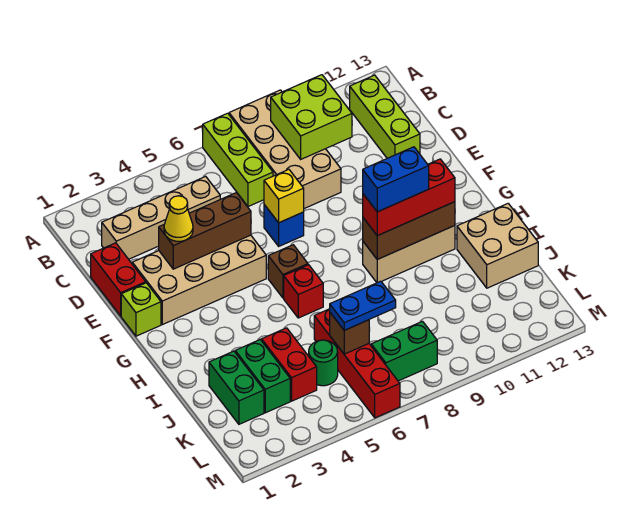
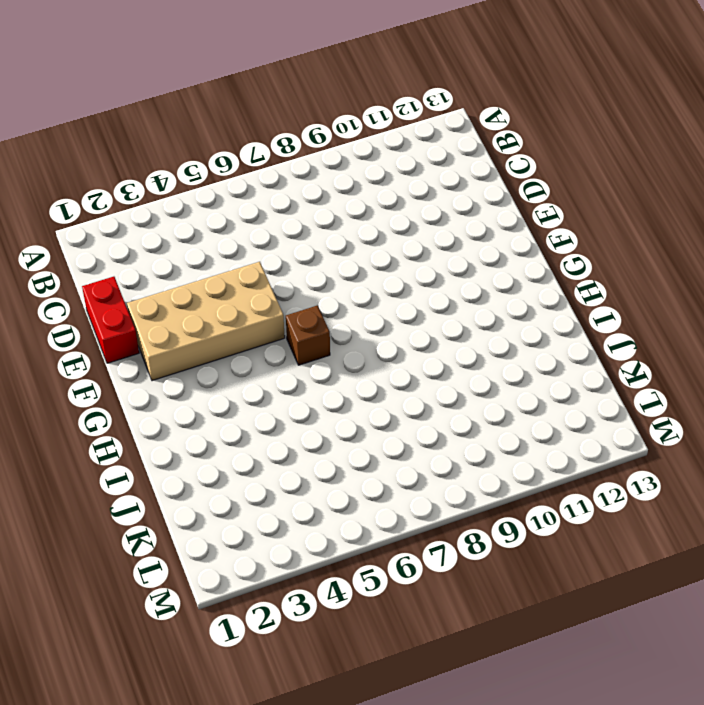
none -> lime 1x3 brick [203,113,273,207]
none -> tan 2x4 brick [229,90,341,209]
none -> lime 1x3 brick [350,75,420,158]

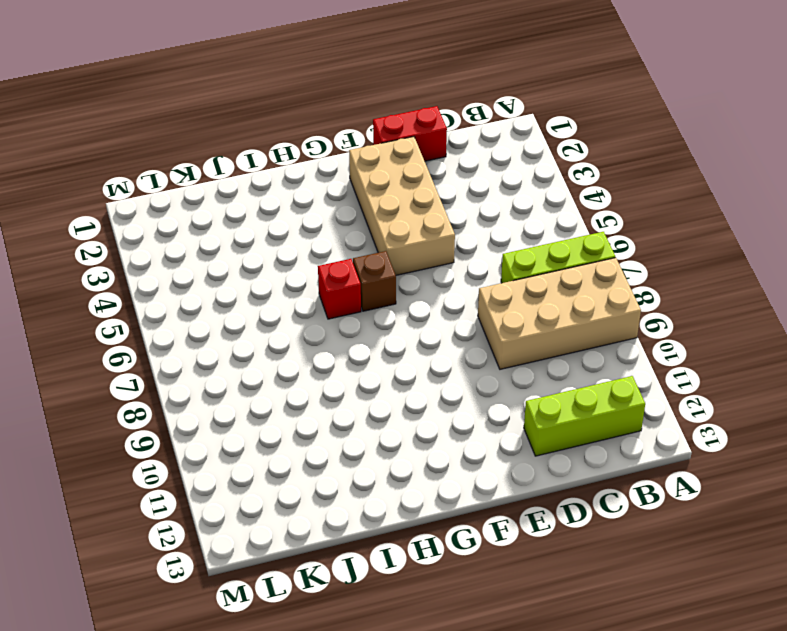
none -> tan 1x4 brick [102,176,220,259]
none -> blue 1x1 brick [264,205,304,246]
none -> lime 1x1 brick [121,283,161,336]

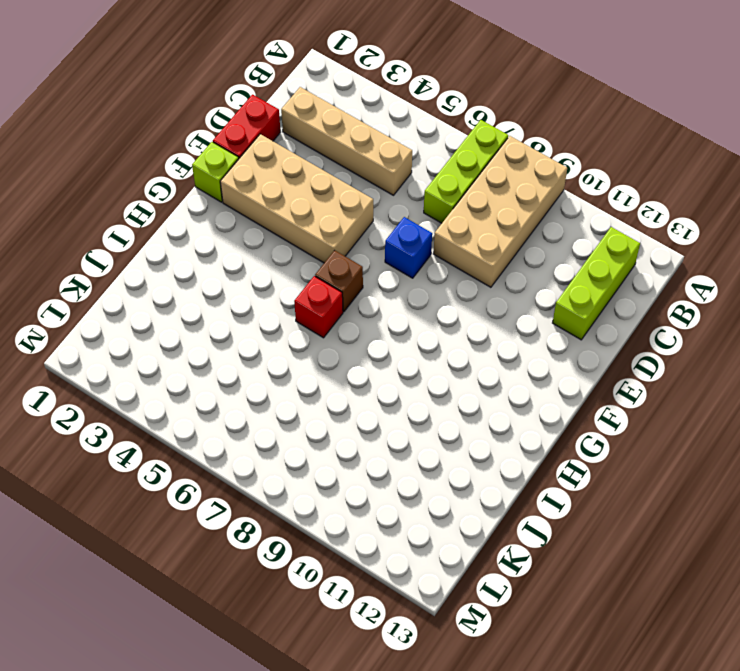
none -> tan 1x3 brick [363,226,455,283]
none -> tan 2x2 brick [457,204,538,288]
none -> green 1x2 brick [209,351,264,424]

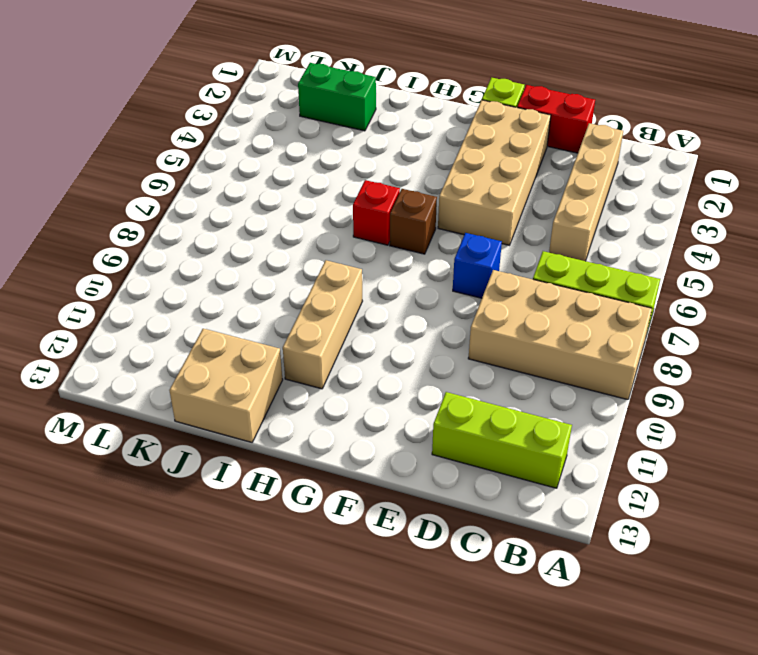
none -> green 1x2 brick [235,340,290,413]
none -> red 1x2 brick [262,328,317,401]
none -> red 1x4 brick [314,309,400,418]

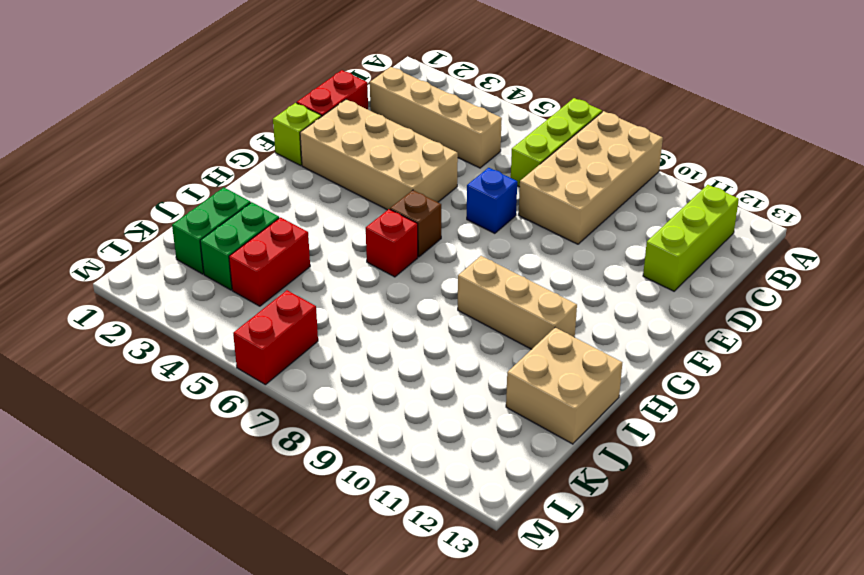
red 1x2 brick [233,290,318,385] -> red 1x4 brick [314,309,400,418]
none -> green 1x1 round brick [309,340,338,386]
none -> green 1x2 brick [371,321,437,381]
none -> lime 2x2 brick [271,75,352,159]

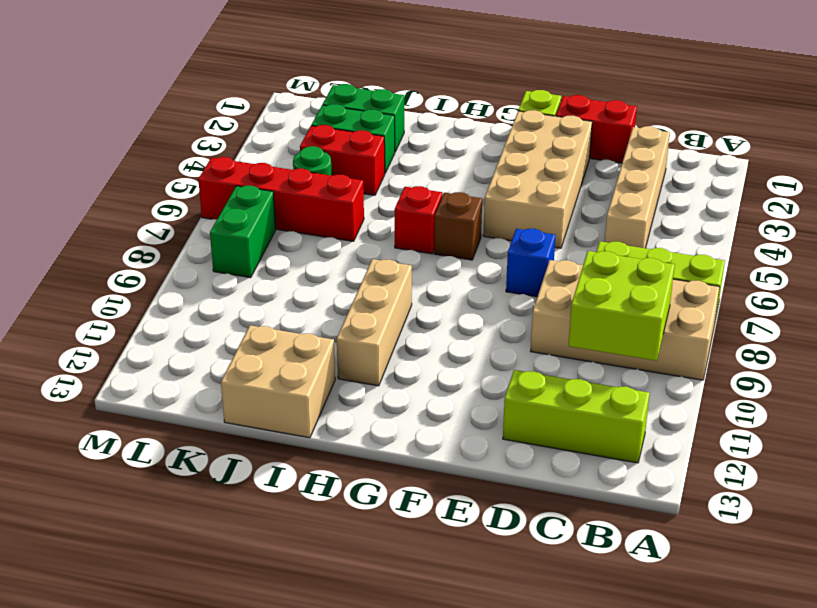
none -> brown 1x3 brick [159,193,251,269]
none -> yellow 1x1 brick [264,169,304,223]
none -> brown 1x3 brick [363,202,455,259]

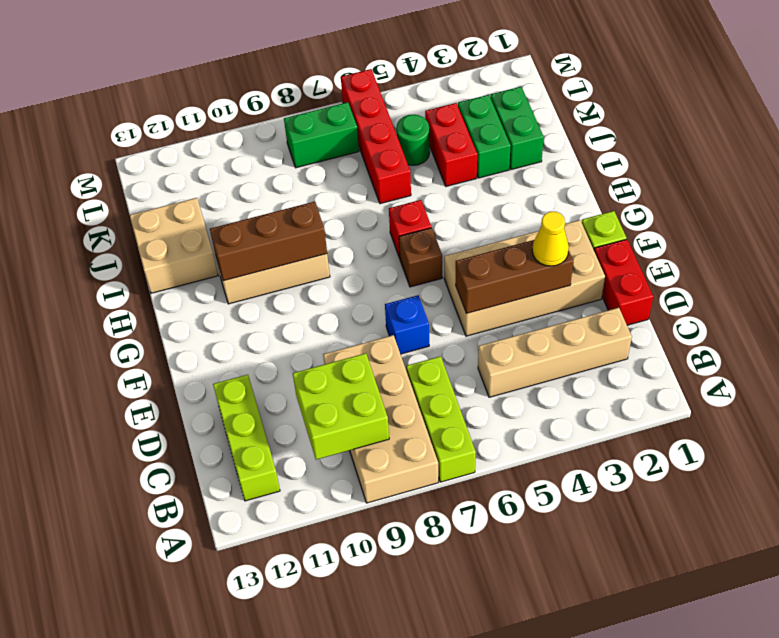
none -> yellow 1x1 brick [264,169,304,223]
none -> brown 1x1 brick [330,313,369,354]
none -> red 1x3 brick [363,159,455,236]

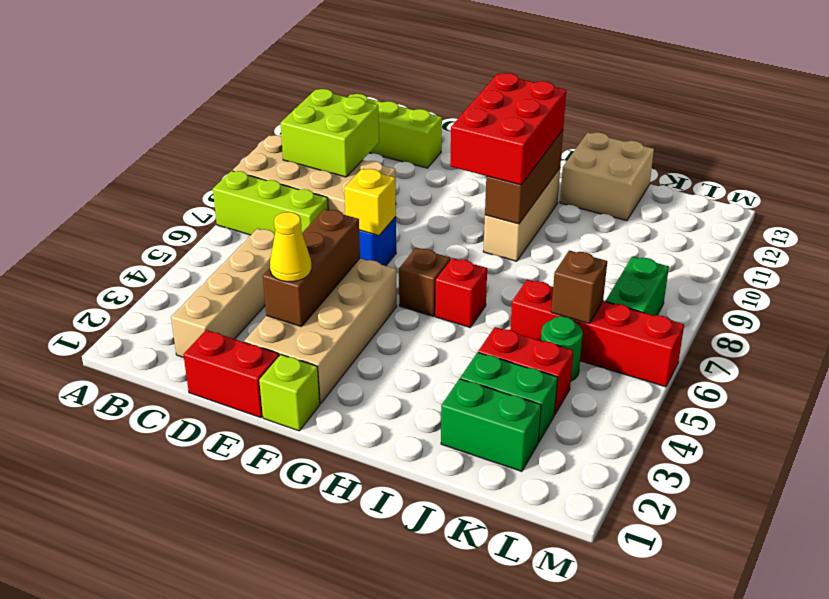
red 2x3 brick [450,73,566,185] -> red 1x3 brick [363,159,455,236]
none -> blue 1x2 plate [330,281,396,330]
none -> blue 1x2 brick [363,147,429,212]

